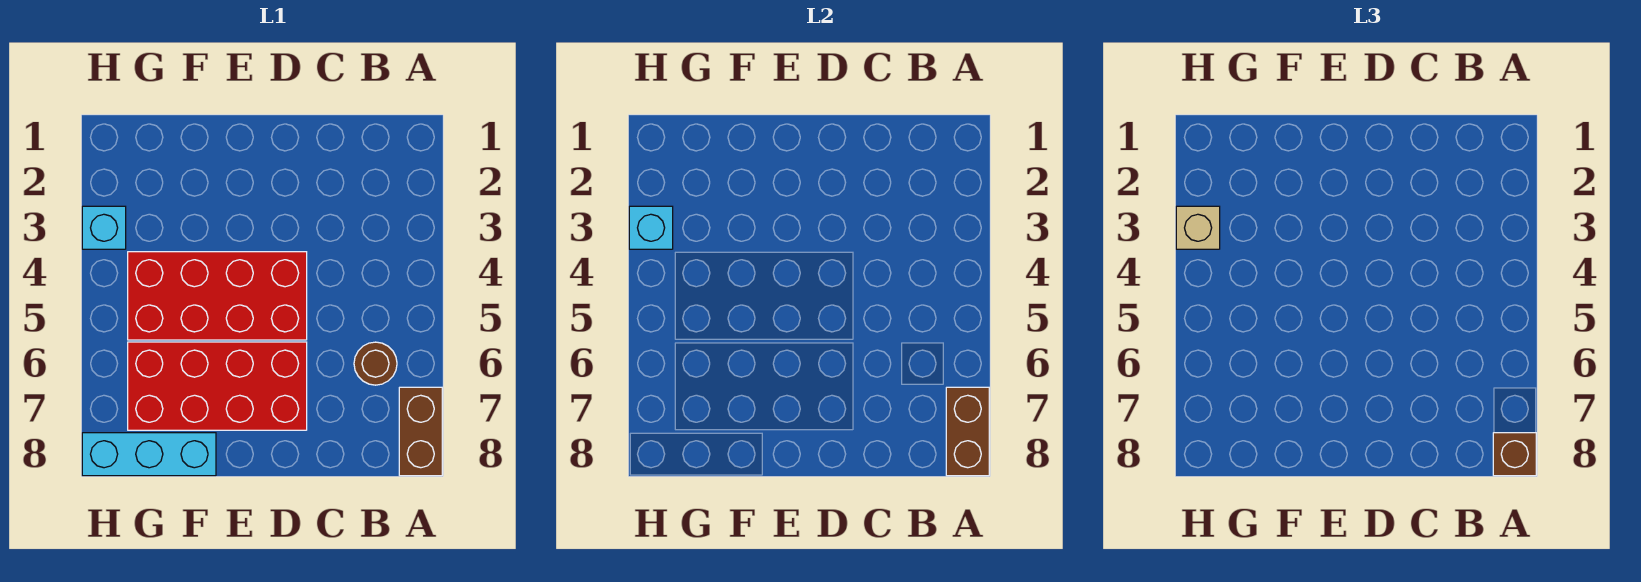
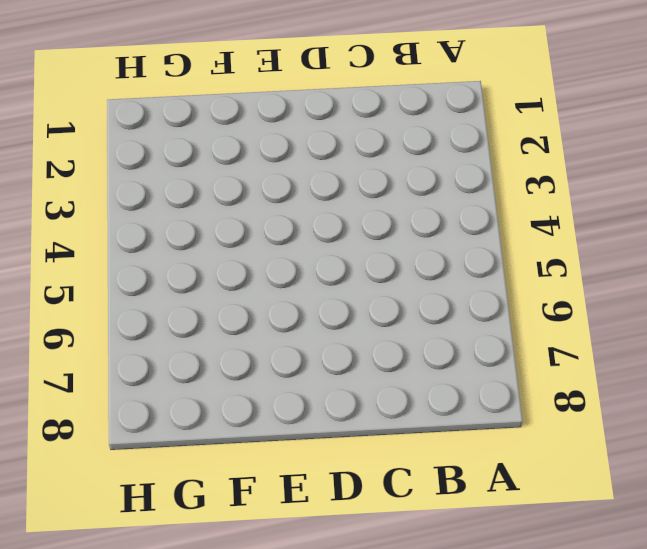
none -> brown 1x2 brick [399,387,442,476]
none -> brown 1x1 round brick [354,342,397,385]

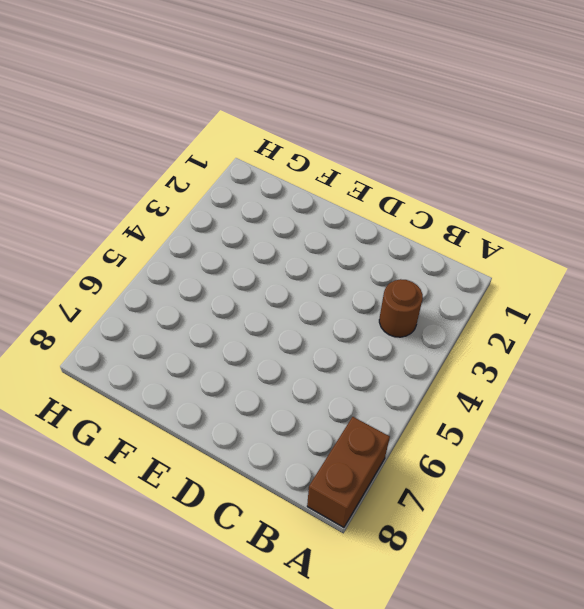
brown 1x1 round brick [379,279,423,337] -> brown 1x1 round brick moved to [354,342,397,385]
none -> red 2x4 brick [128,252,307,340]
none -> red 2x4 brick [128,342,307,430]

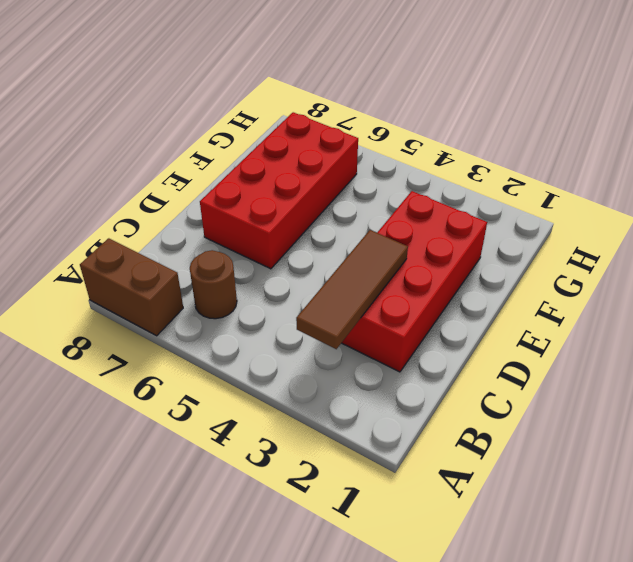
brown 1x3 tile [296,230,408,349] -> none
red 2x4 brick [342,191,487,372] -> red 2x4 brick moved to [128,252,307,340]
none -> cyan 1x3 brick [82,433,216,476]
none -> cyan 1x1 brick [82,206,126,249]

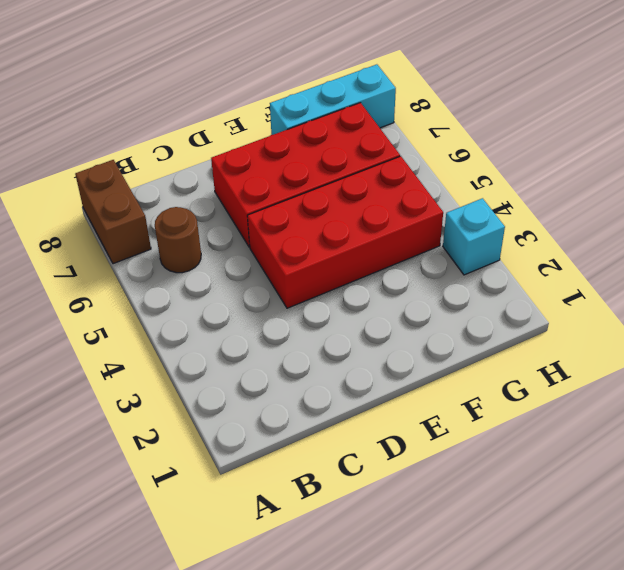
none -> brown 1x2 brick [946,387,989,476]
none -> cyan 1x1 brick [629,206,673,249]

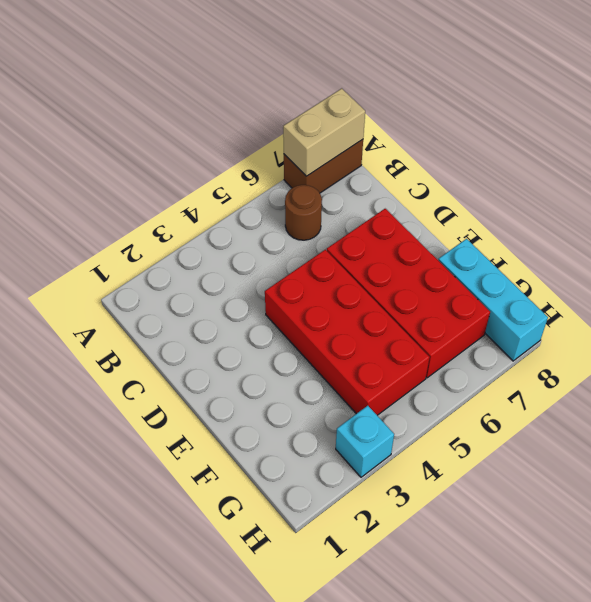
tan 1x2 brick [283,88,365,176] -> brown 1x2 brick [946,387,989,476]
none -> cyan 1x1 brick [629,206,673,249]
none -> brown 1x1 brick [1493,433,1536,476]

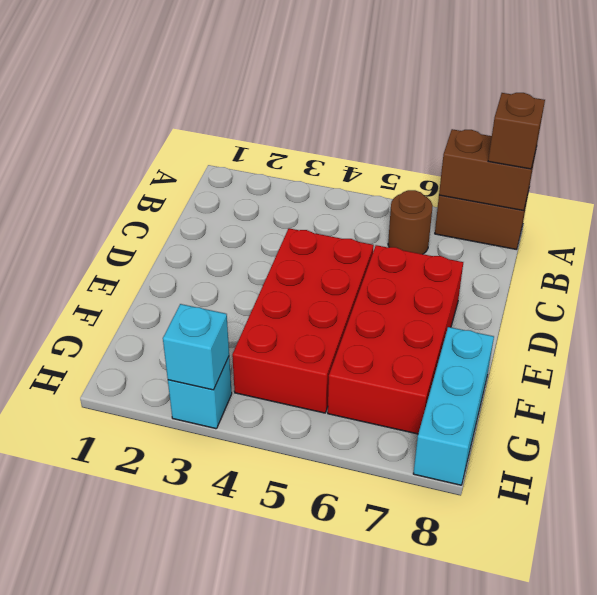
none -> tan 1x1 brick [1176,206,1220,249]

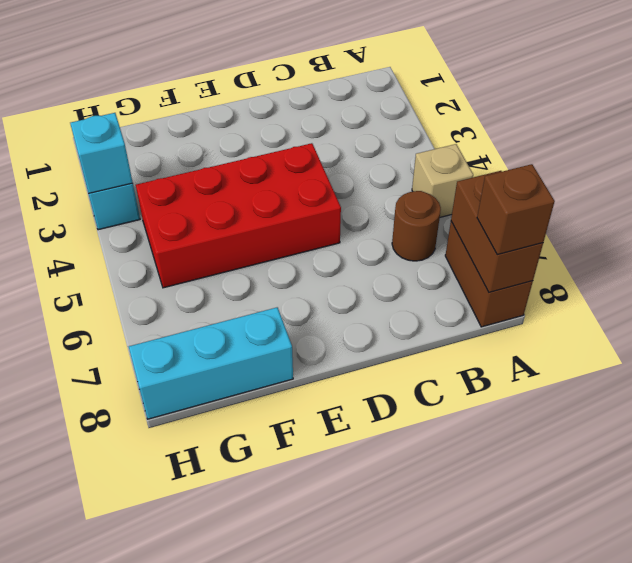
tan 1x1 brick [412,144,473,217] -> tan 1x1 brick moved to [1176,206,1220,249]
none -> red 2x4 brick [128,342,307,430]

